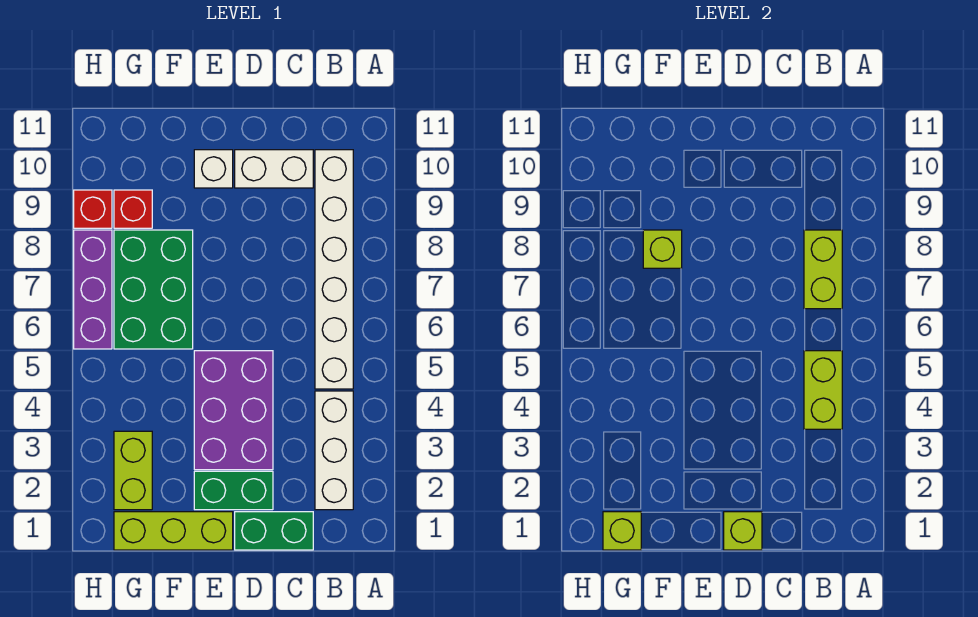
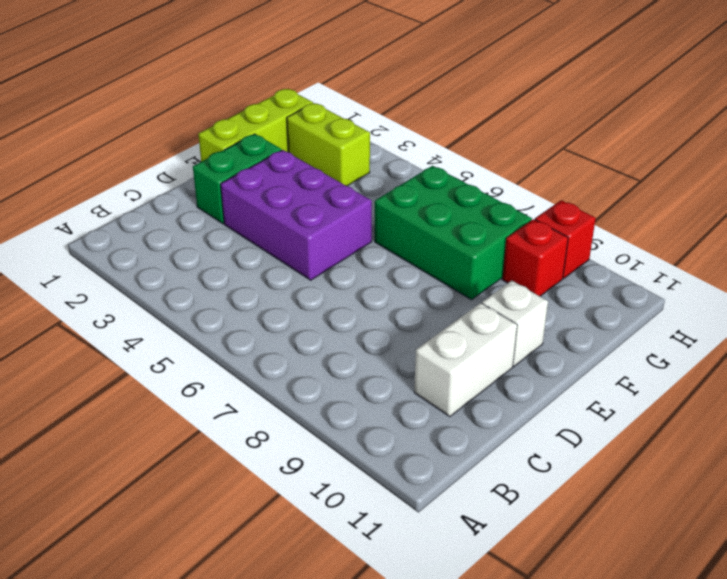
none -> white 1x3 brick [315,391,353,510]
none -> white 1x6 brick [315,150,353,389]
none -> green 1x2 brick [235,512,313,550]

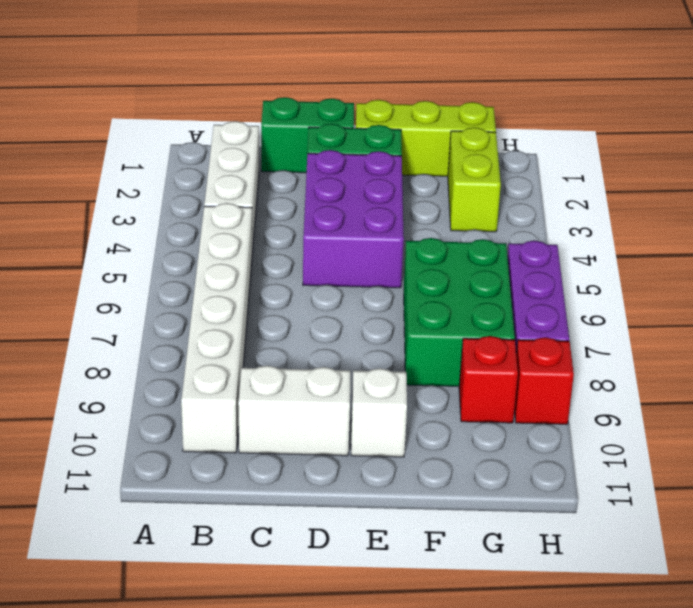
none -> lime 1x2 brick [804,351,842,429]
none -> lime 1x2 brick [804,230,842,309]
none -> lime 1x1 brick [724,512,762,550]

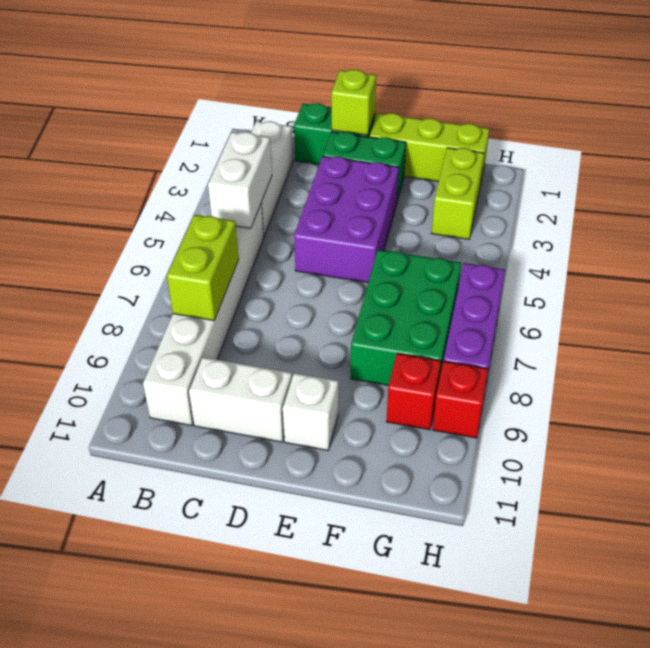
white 1x2 brick [208,132,272,228] -> lime 1x2 brick [804,351,842,429]
none -> lime 1x1 brick [643,230,682,268]
none -> lime 1x1 brick [603,512,641,550]

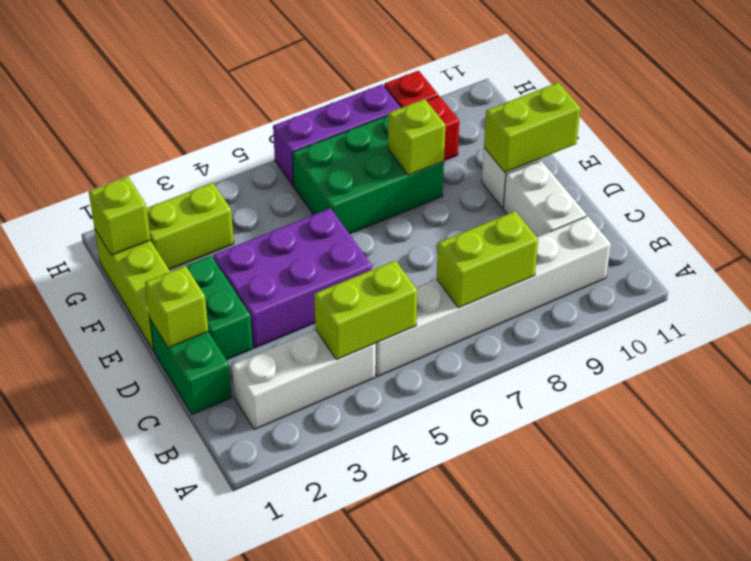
lime 1x2 brick [484,82,580,173] -> none

